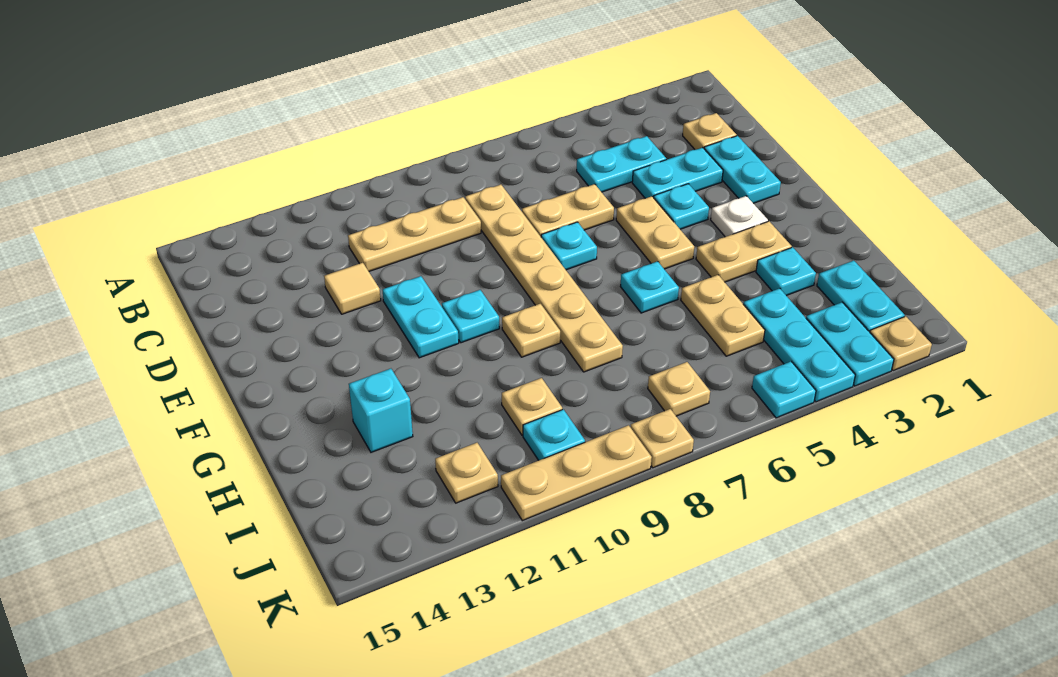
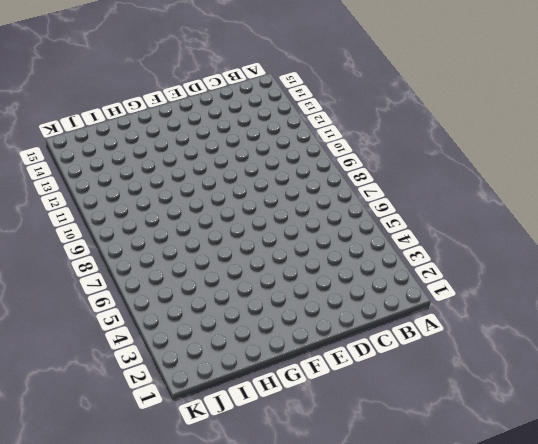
none -> tan 1x1 plate [683,113,736,150]
none -> cyan 1x2 plate [577,136,666,192]
none -> tan 1x6 plate [465,185,623,372]
none -> tan 1x3 plate [348,197,481,271]

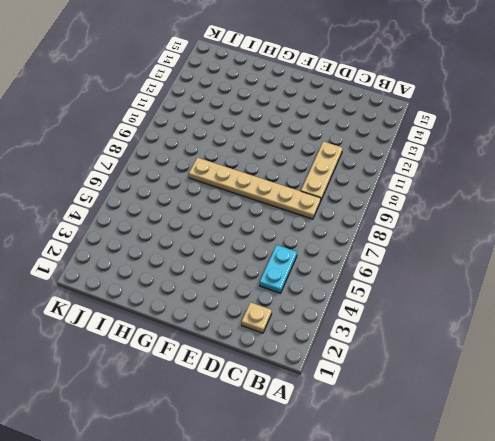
none -> cyan 1x2 plate [704,136,781,203]
none -> cyan 1x2 plate [632,148,723,198]
none -> tan 1x2 plate [522,184,614,236]
none -> tan 1x1 tile [324,263,381,314]

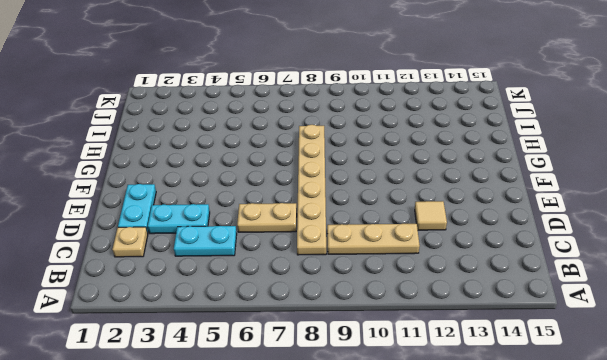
none -> cyan 1x1 plate [654,184,709,229]
none -> tan 1x2 plate [616,196,694,269]
none -> cyan 1x1 plate [541,222,597,270]
none -> cyan 1x2 plate [383,276,459,358]

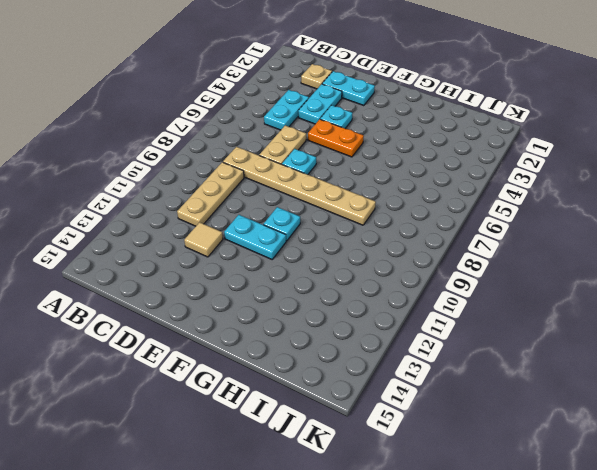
orange 1x2 plate [308,119,364,157] -> tan 1x2 plate [616,196,694,269]
none -> white 1x1 plate [711,196,768,237]
none -> tan 1x2 plate [696,221,792,282]
none -> cyan 1x1 plate [621,261,679,313]
none -> tan 1x1 plate [502,304,560,357]

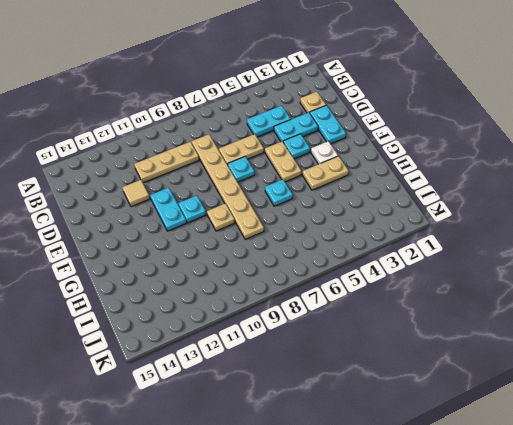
none -> cyan 1x1 plate [756,247,816,296]
none -> tan 1x2 plate [681,275,765,356]
none -> cyan 1x1 brick [349,369,413,452]
none -> cyan 1x2 plate [817,261,905,332]

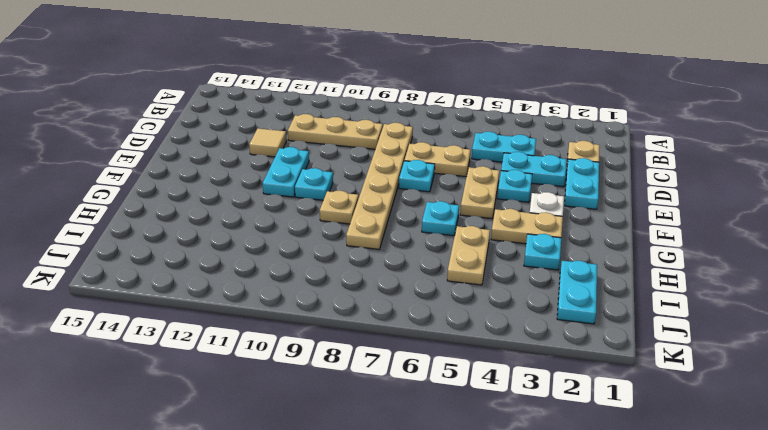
none -> cyan 1x1 brick [349,369,413,452]
none -> cyan 1x3 plate [743,288,855,402]
none -> tan 1x1 plate [502,378,562,435]
none -> cyan 1x2 plate [806,302,894,386]

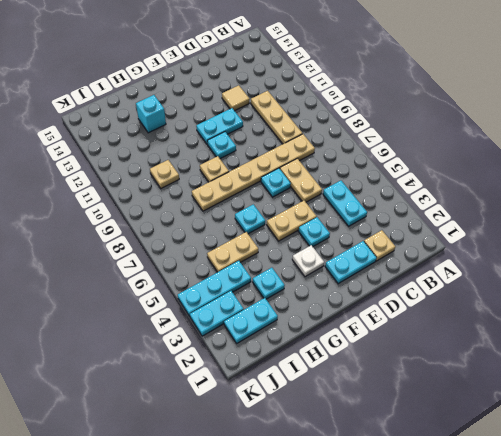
none -> cyan 1x2 plate [632,148,723,198]
none -> tan 1x2 plate [696,221,792,282]
none -> tan 1x1 plate [648,362,710,416]
none -> cyan 1x1 plate [523,409,585,460]

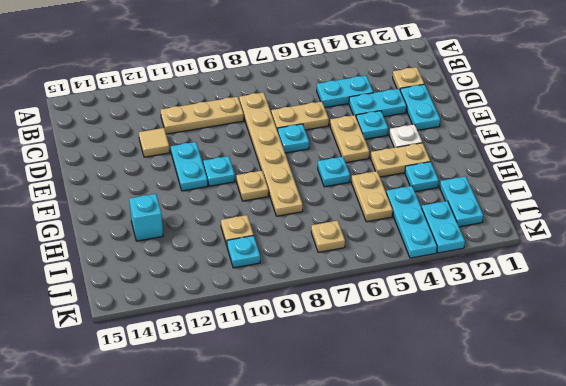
none -> tan 1x1 plate [435,443,498,503]
none -> tan 1x1 plate [870,316,932,371]
none -> cyan 1x1 plate [752,362,816,418]
none -> tan 1x1 plate [631,409,694,468]

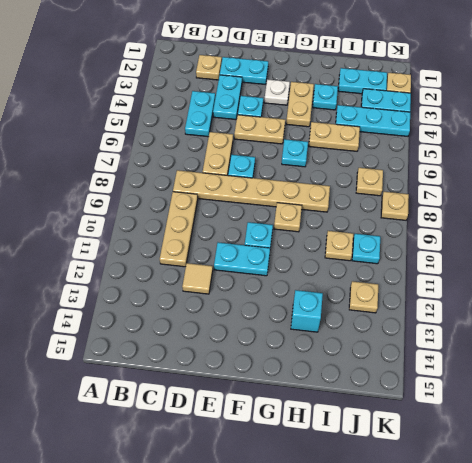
none -> cyan 1x1 plate [752,362,816,418]
none -> tan 1x3 plate [501,425,652,521]

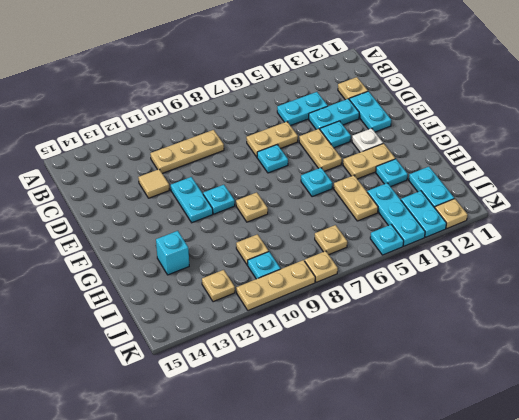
none -> tan 1x6 plate [465,185,623,372]

